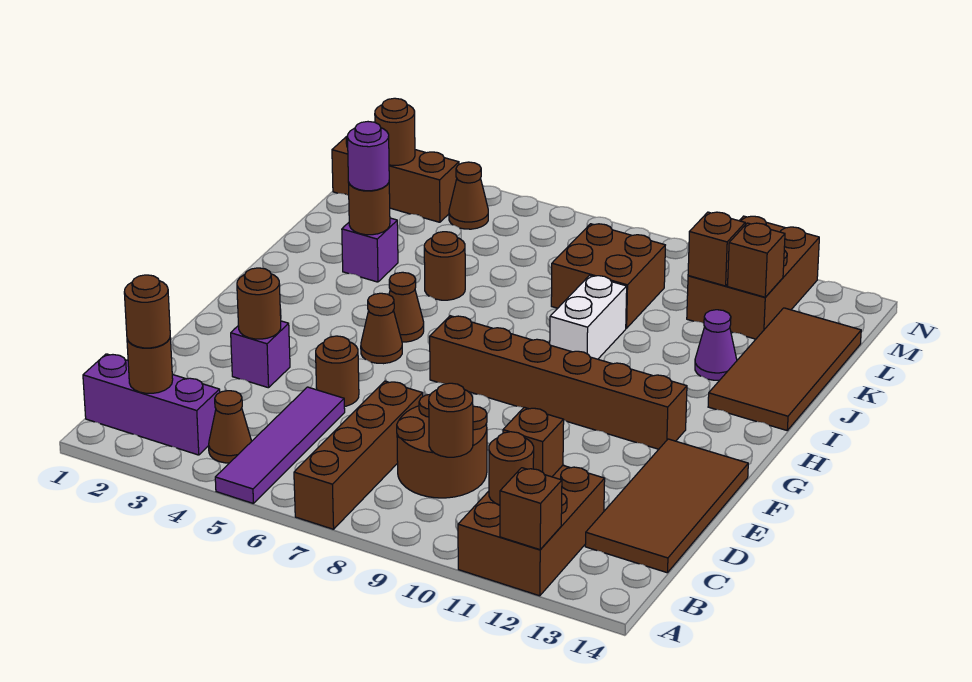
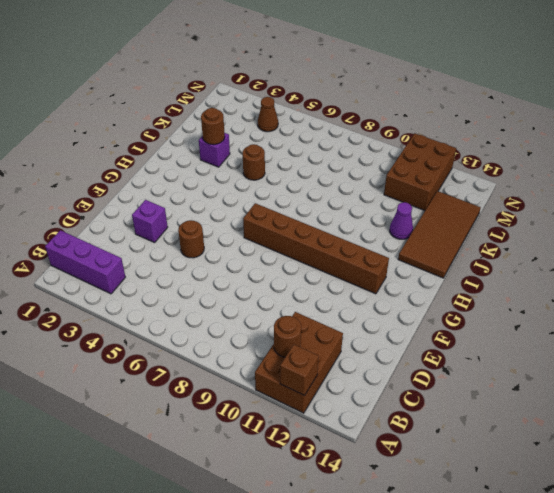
none -> purple 1x4 tile [215,387,345,504]
none -> brown 1x4 brick [294,381,423,529]
none -> brown 1x1 cone [209,391,252,463]
none -> brown 2x2 round brick [397,395,487,498]

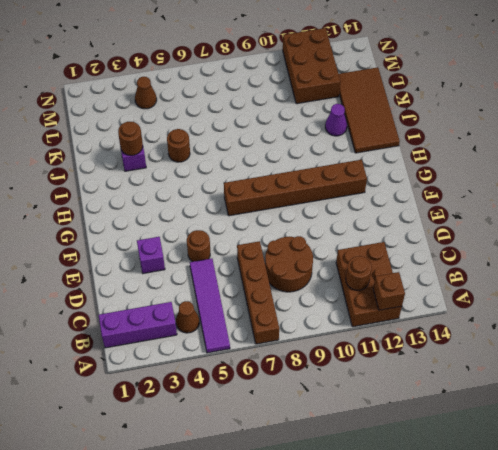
none -> brown 2x4 tile [585,439,748,573]
none -> brown 1x1 cone [361,293,402,364]
none -> brown 1x1 cone [389,272,424,342]
none -> white 1x2 brick [550,275,627,359]

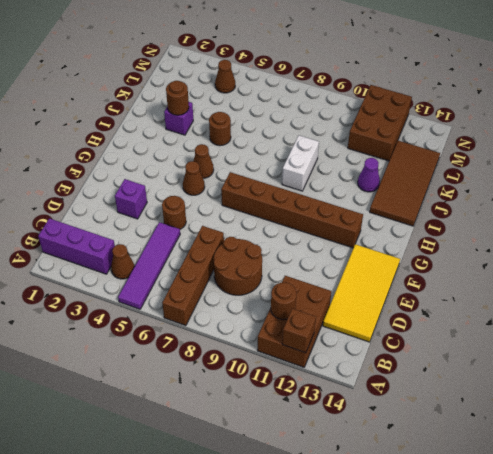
yellow 2x4 tile [323,244,400,342] -> brown 2x4 tile [585,439,748,573]
none -> brown 2x2 brick [551,224,665,328]
none -> brown 1x3 brick [332,136,459,222]
none -> brown 1x1 round brick [127,338,173,393]
none -> brown 1x1 round brick [429,383,473,457]

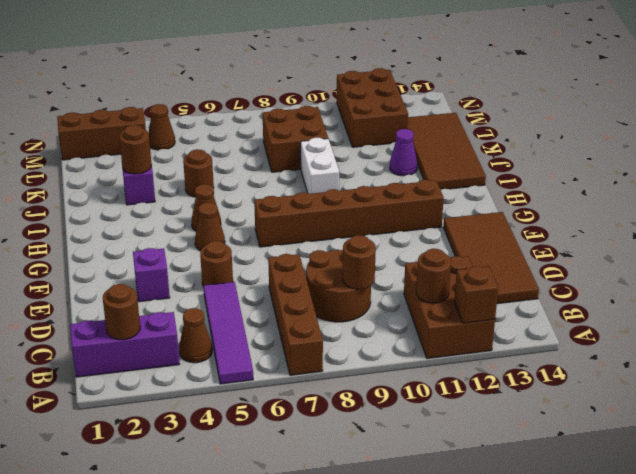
none -> brown 1x1 brick [503,407,564,477]
none -> brown 1x1 round brick [237,268,281,339]
none -> brown 1x1 brick [688,212,745,286]
none -> brown 1x1 brick [728,223,785,297]

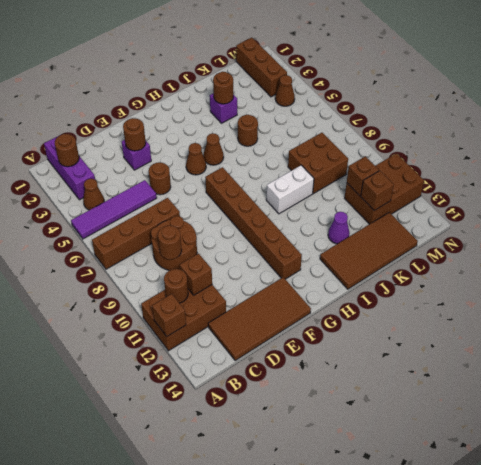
none -> brown 1x1 round brick [375,98,415,165]
none -> brown 1x1 round brick [124,275,170,348]
none -> purple 1x1 round brick [348,122,389,191]

